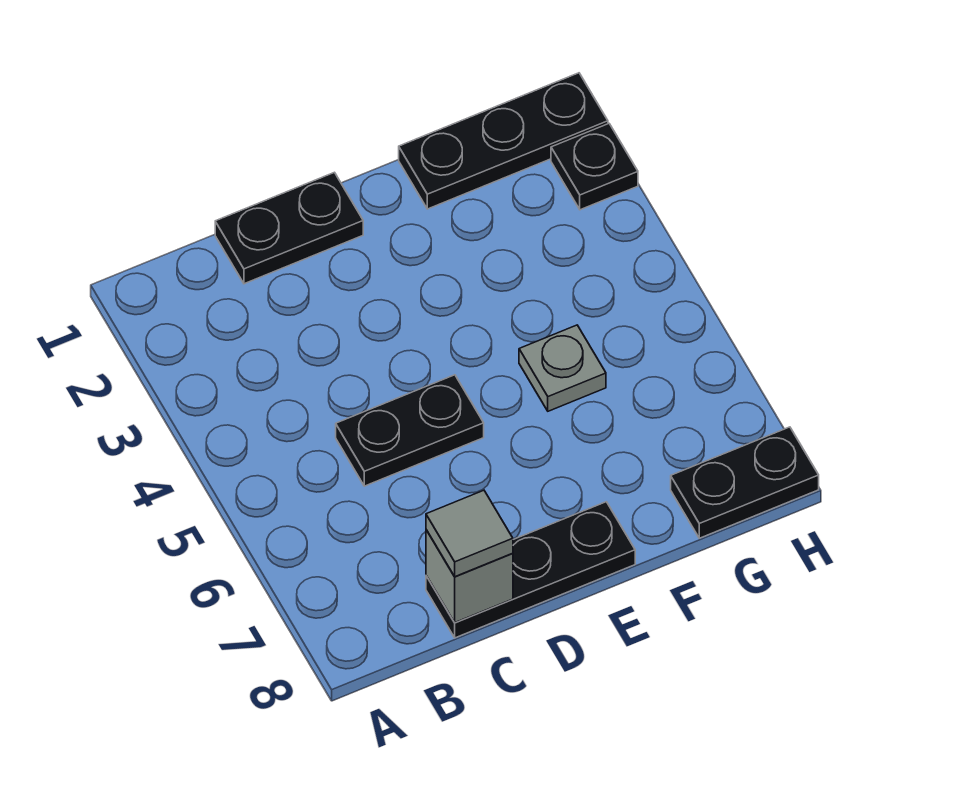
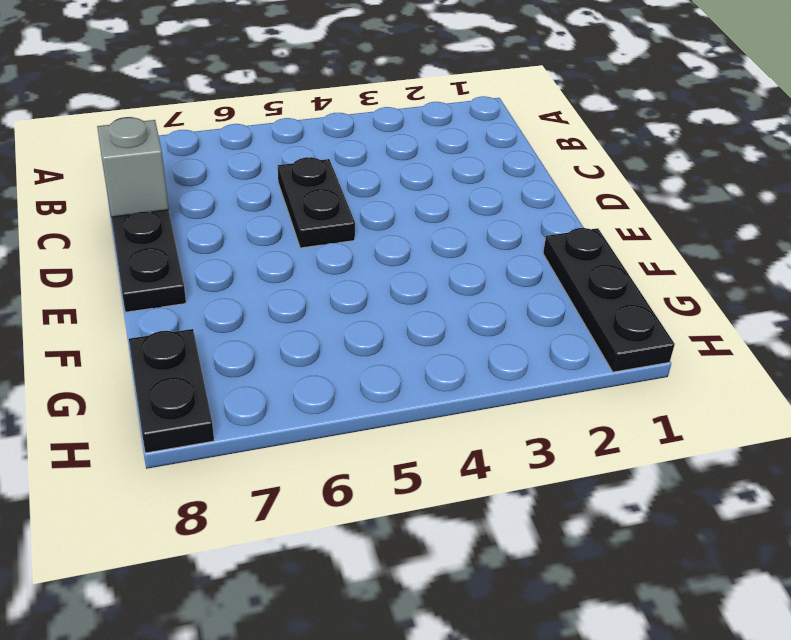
none -> black 1x2 plate [215,172,363,284]
none -> grey 1x1 plate [519,325,606,411]

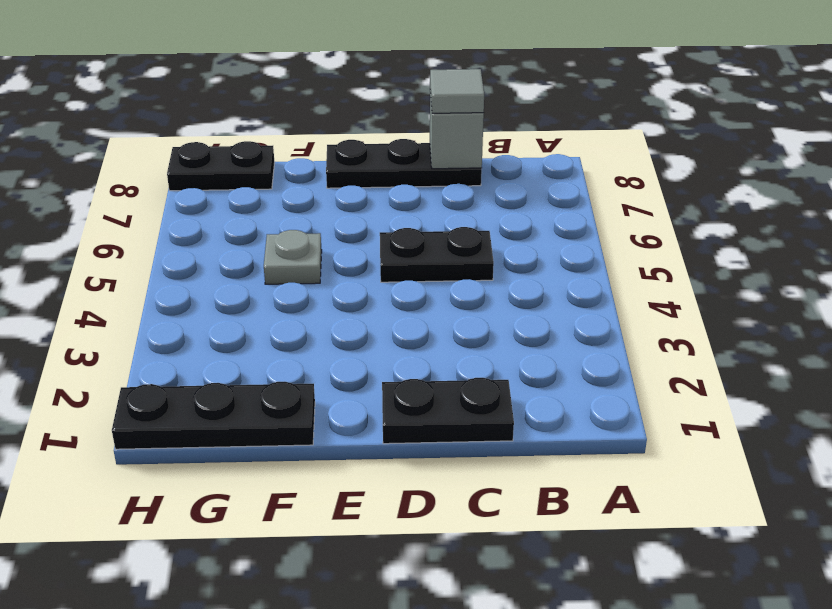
none -> black 1x1 plate [551,124,638,210]

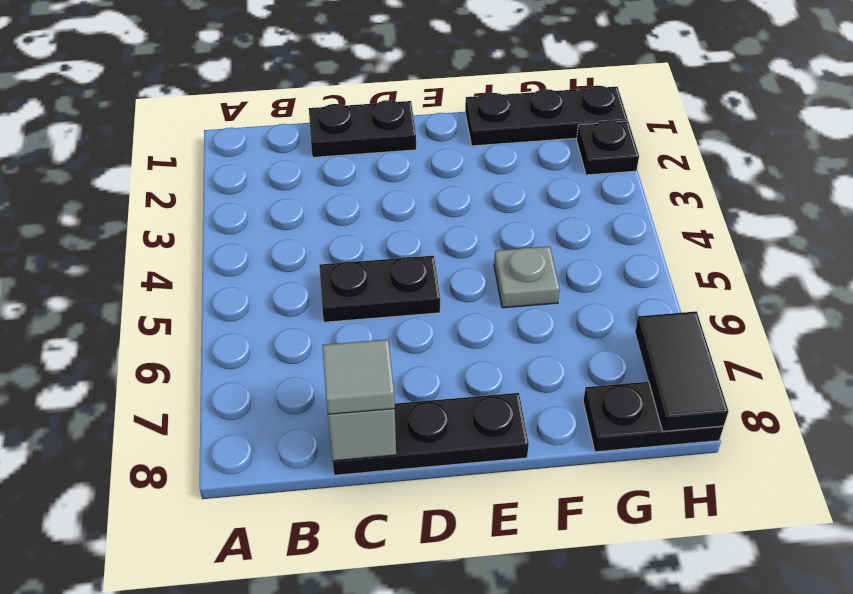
black 1x2 tile [635,311,728,431] -> none

